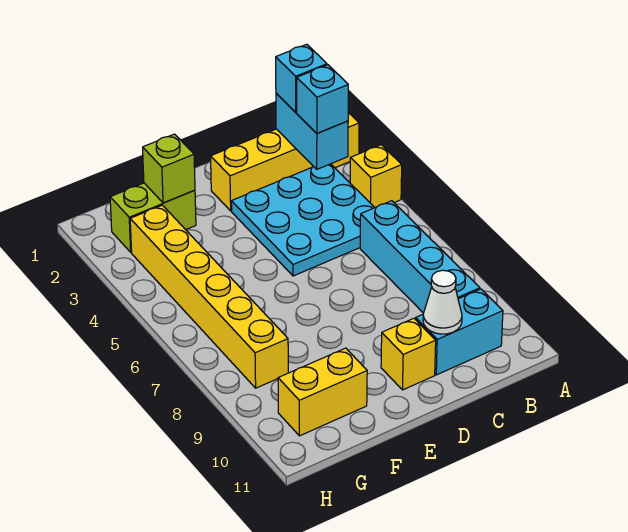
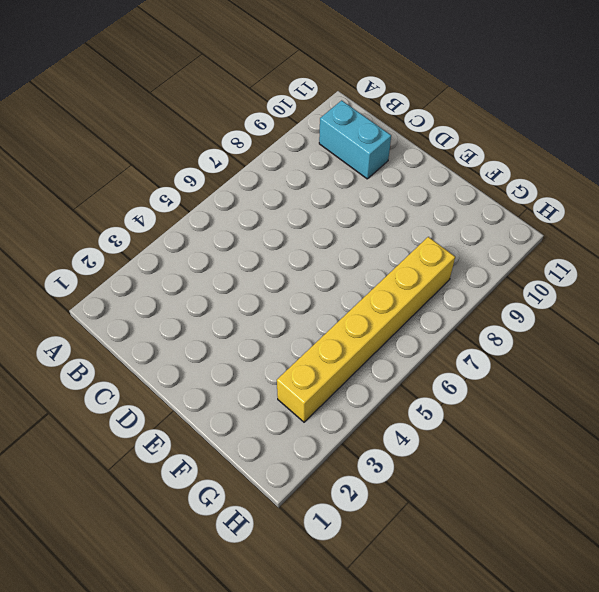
none -> yellow 1x4 brick [211,113,359,211]
none -> yellow 1x1 brick [350,145,402,207]
none -> cyan 3x3 plate [231,164,375,276]

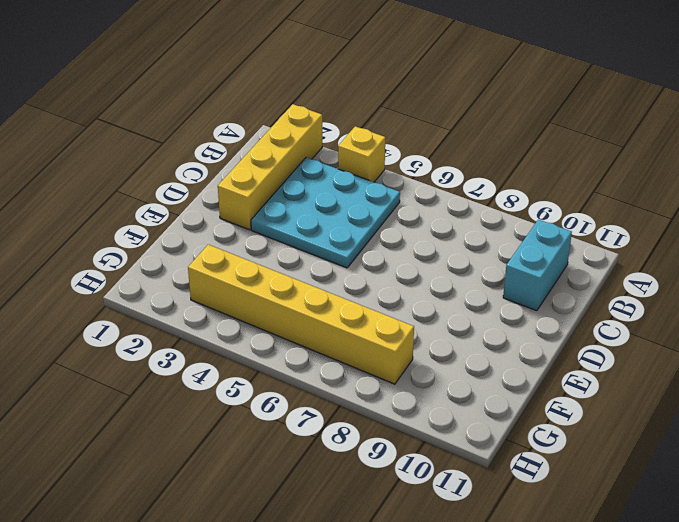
none -> cyan 1x4 brick [360,201,480,313]
none -> yellow 1x1 brick [381,318,436,390]
none -> lime 1x2 brick [110,183,196,252]

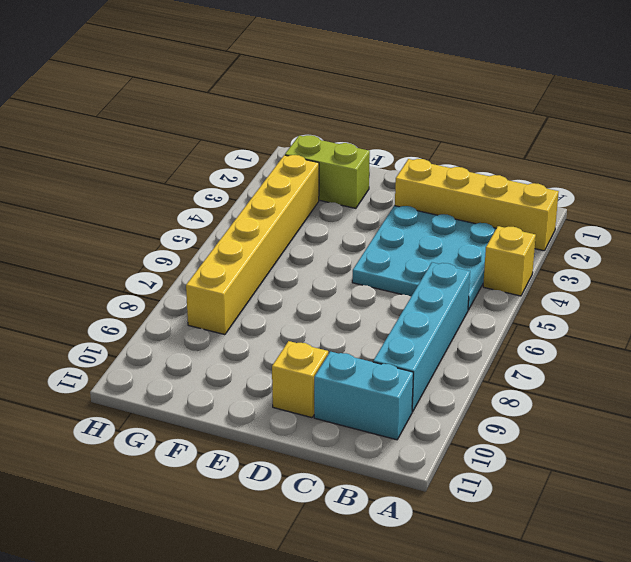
none -> yellow 1x2 brick [278,348,367,436]
none -> cyan 1x2 brick [276,93,348,169]
none -> white 1x1 cone [423,270,462,334]

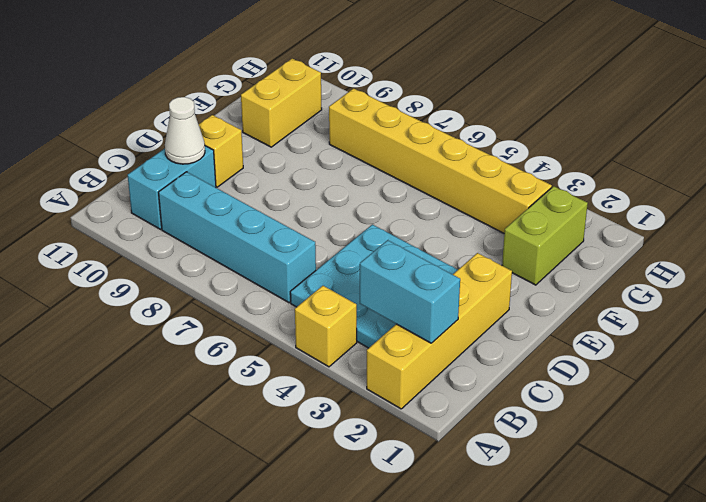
none -> lime 1x1 brick [143,134,195,203]
none -> cyan 1x1 brick [276,44,327,112]
none -> cyan 1x1 brick [297,65,348,133]

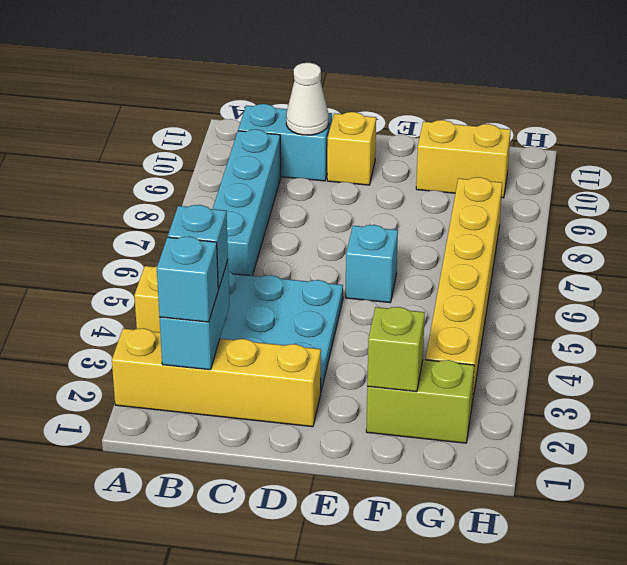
cyan 1x1 brick [346,225,398,303] -> none

